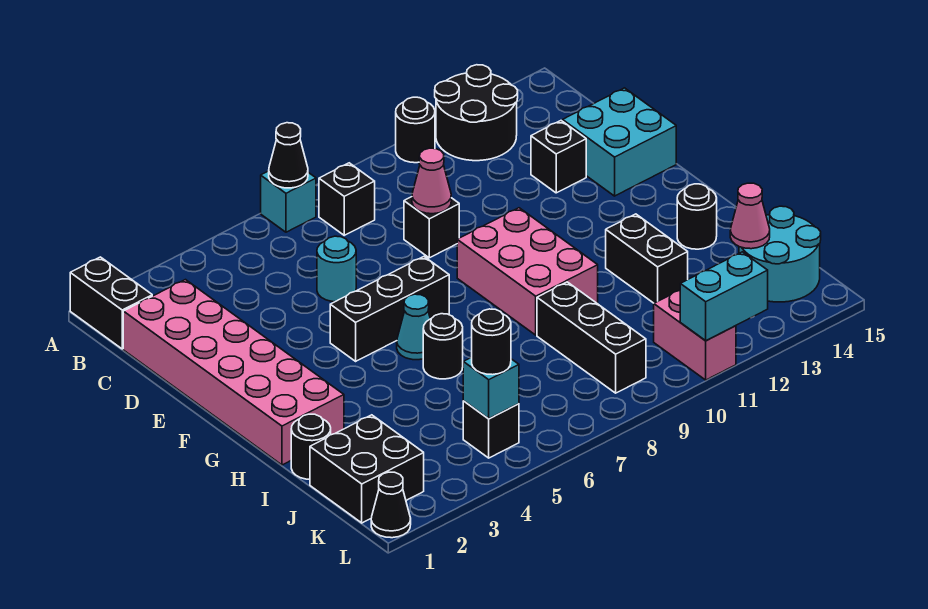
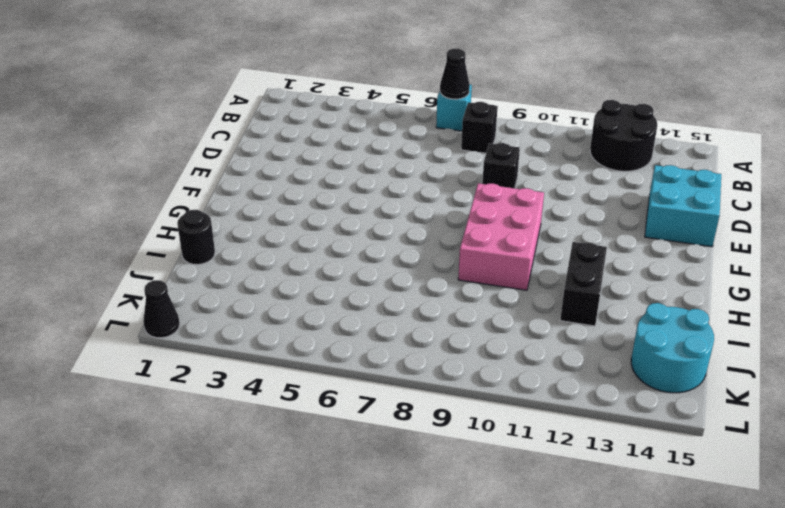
none -> black 1x2 brick [70,257,152,349]
none -> black 1x1 round brick [396,97,435,163]
none -> pink 2x6 brick [123,280,344,465]

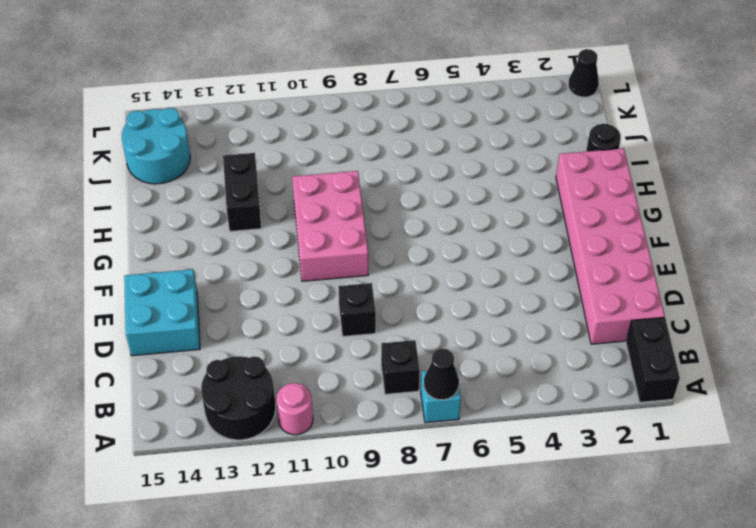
pink 1x1 round brick [276,383,313,435] -> black 1x1 round brick [396,97,435,163]
none -> cyan 1x1 round brick [317,236,356,302]
none -> black 1x1 brick [531,121,586,193]
none -> black 1x3 brick [330,257,449,361]

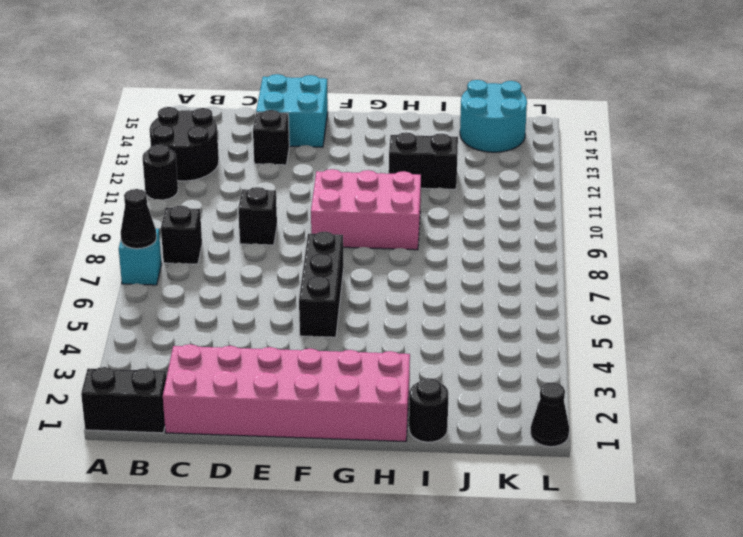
none -> cyan 1x1 round brick [317,236,356,302]
none -> cyan 1x1 cone [397,294,430,360]
none -> black 1x1 round brick [423,314,463,379]

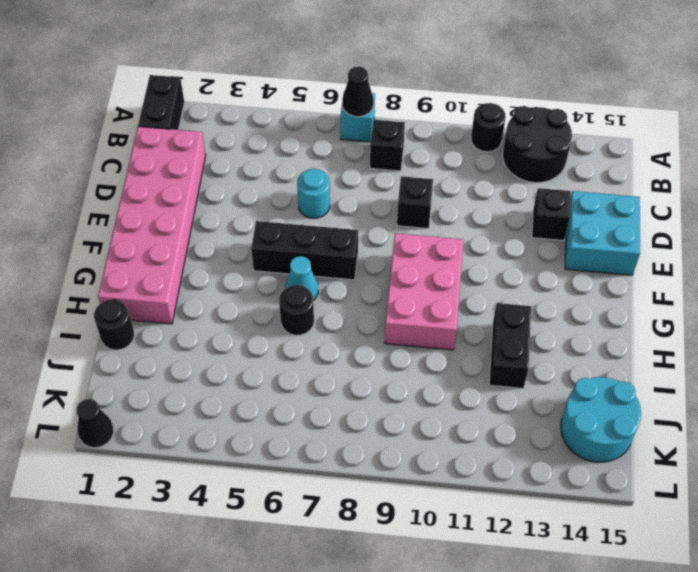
none -> black 1x1 round brick [677,184,717,249]
none -> black 1x3 brick [537,282,646,393]
none -> black 2x2 brick [310,415,424,523]

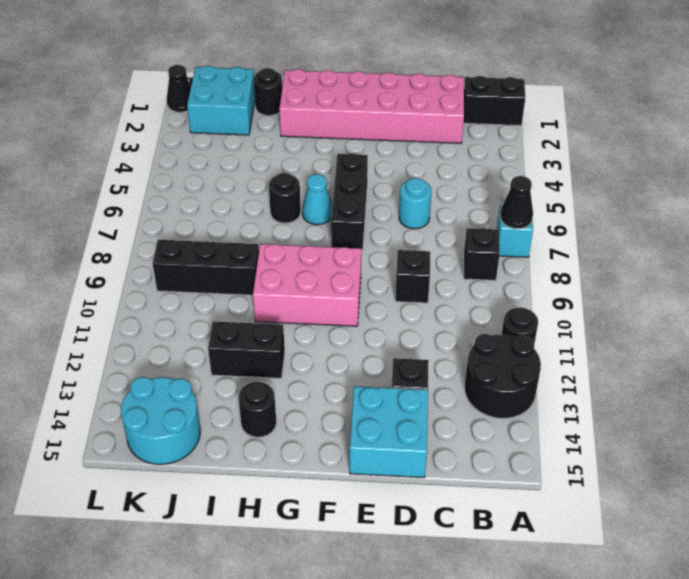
cyan 2x2 brick [187,66,255,135] -> black 2x2 brick [310,415,424,523]
none -> black 1x1 brick [463,401,519,458]
none -> pink 1x2 brick [654,291,736,380]
none -> pink 1x1 cone [412,148,451,214]

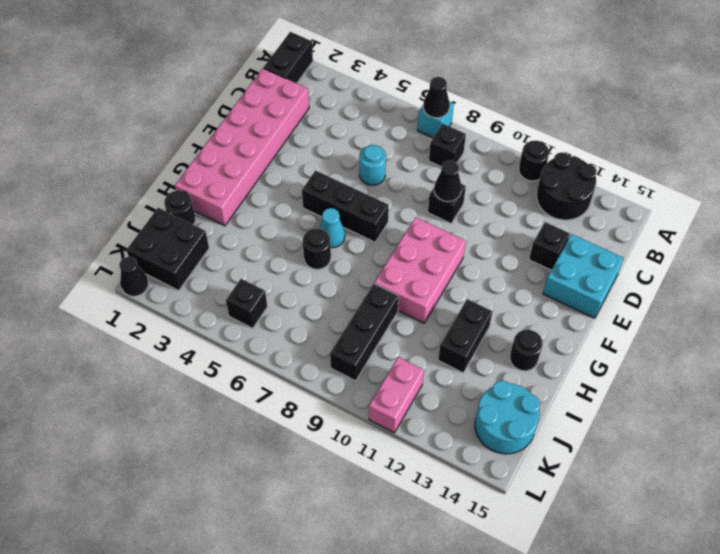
black 1x1 cone [434,160,462,201] -> pink 1x1 cone [412,148,451,214]
none -> pink 1x1 cone [730,183,770,249]
none -> cyan 1x1 brick [463,357,519,419]
none -> cyan 1x2 brick [680,252,768,340]

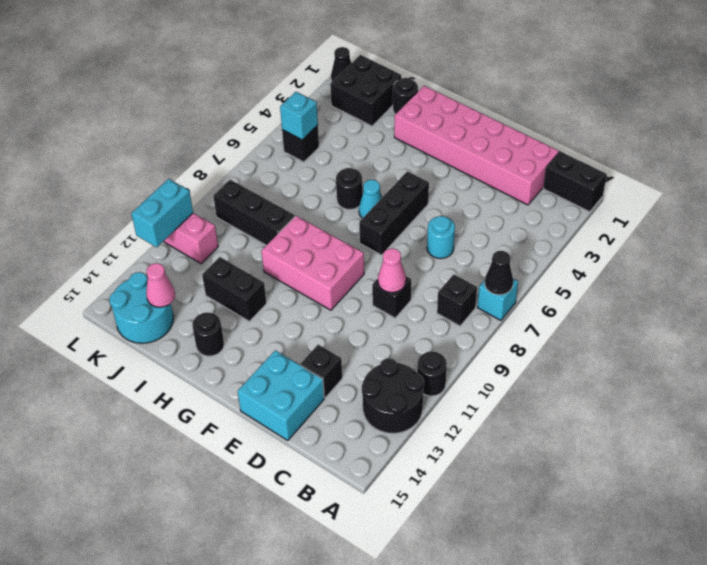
none -> black 1x1 round brick [472,309,511,375]

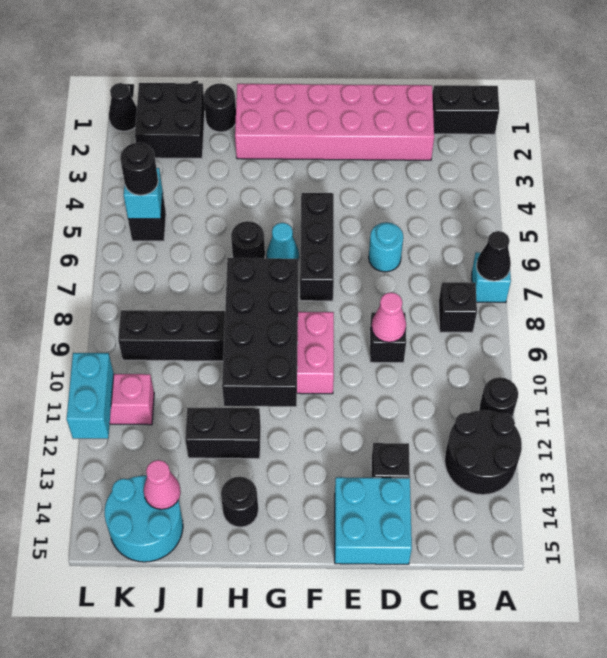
black 2x4 brick [222,258,298,407] -> none

